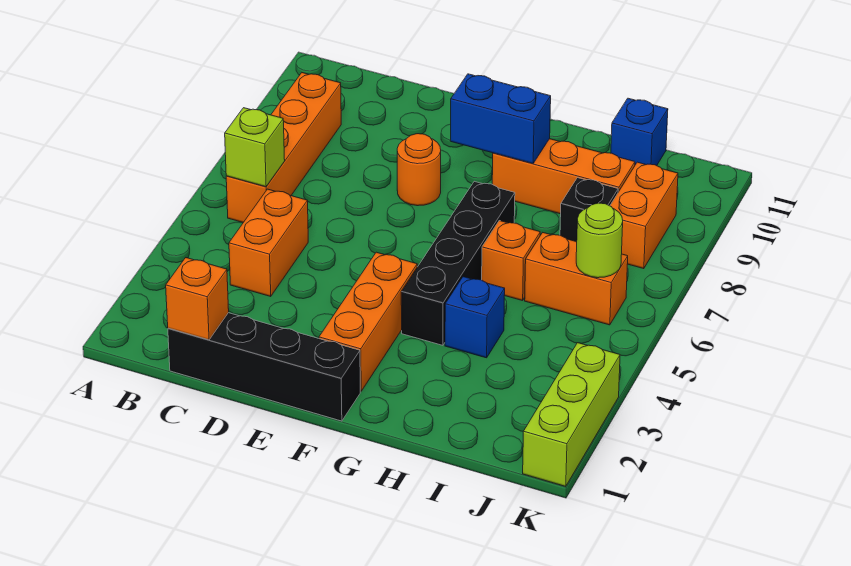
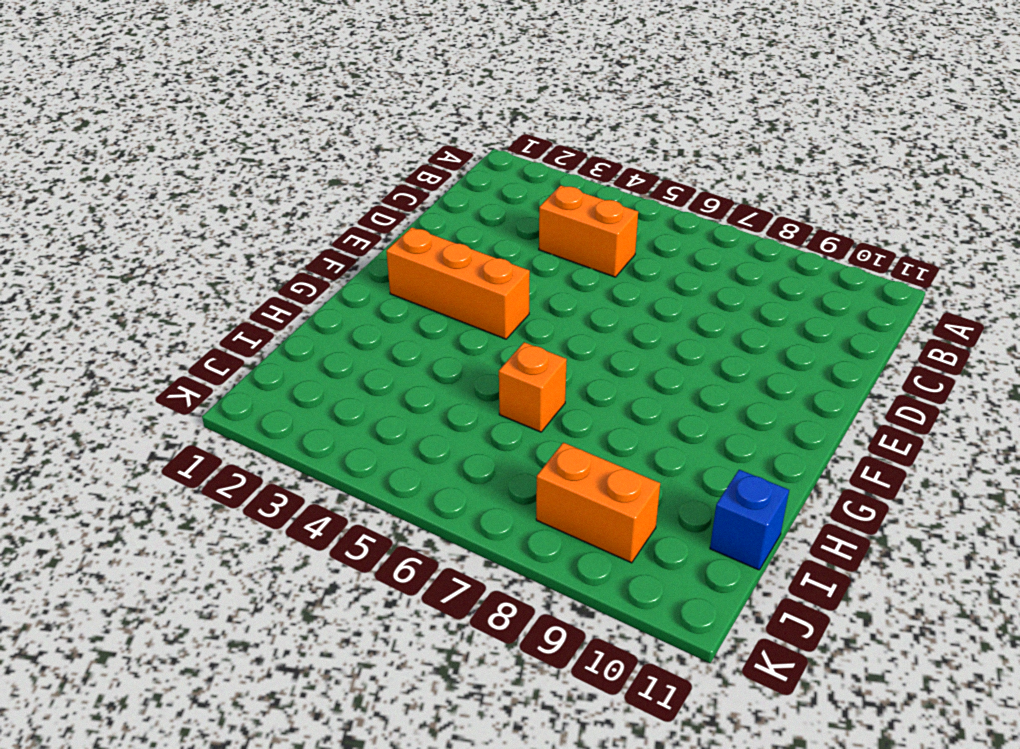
none -> orange 1x4 brick [226,73,341,222]
none -> black 1x4 brick [168,313,360,421]
none -> orange 1x1 round brick [397,134,441,206]

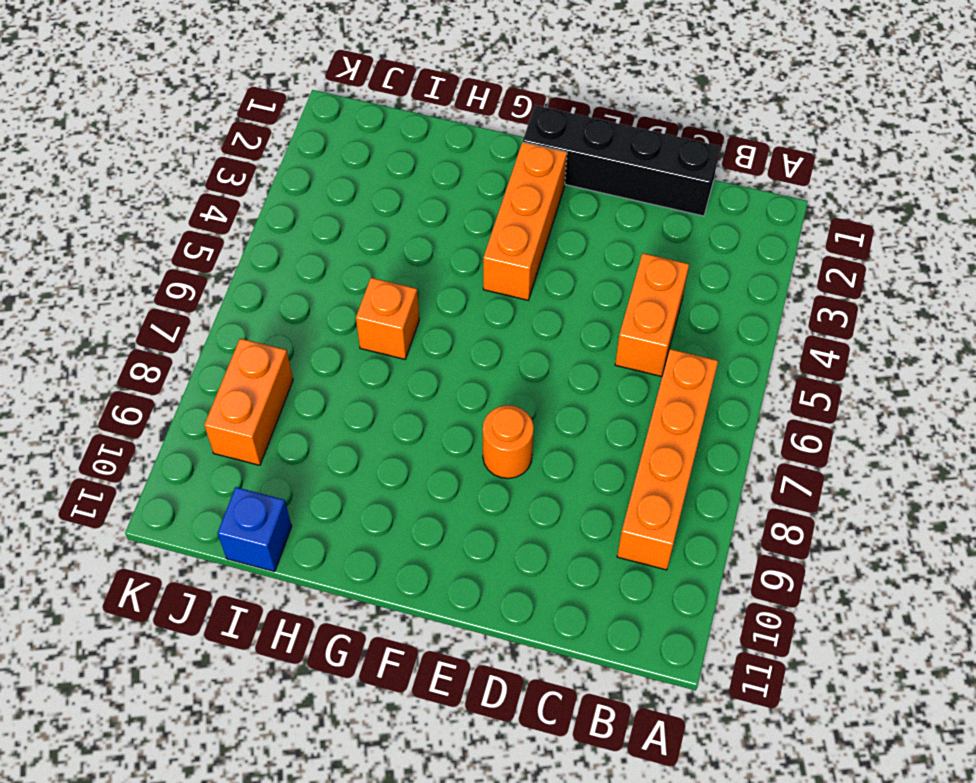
none -> black 1x4 brick [401,181,515,345]
none -> orange 1x3 brick [492,139,635,214]
none -> blue 1x1 brick [445,277,505,358]

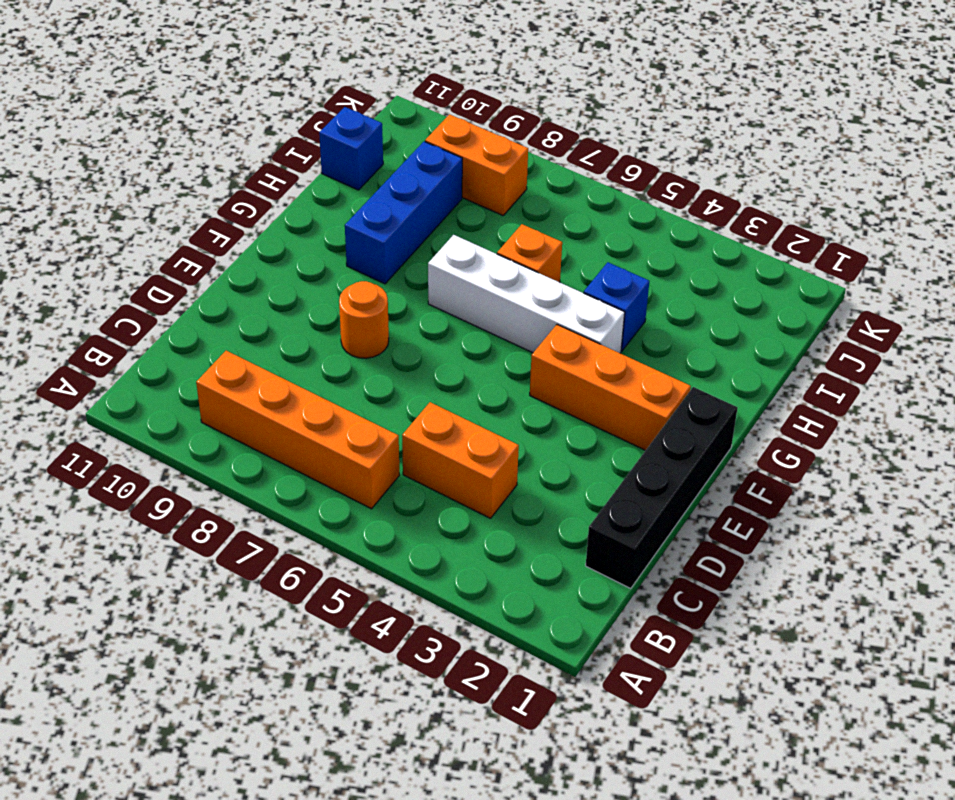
white 1x4 brick [428,235,625,353] -> black 1x4 brick [401,181,515,345]
blue 1x3 brick [345,142,462,284] -> orange 1x3 brick [492,139,635,214]
none -> orange 1x2 brick [525,233,628,325]
none -> black 1x1 brick [560,178,618,242]
none -> lime 1x3 brick [523,343,620,486]

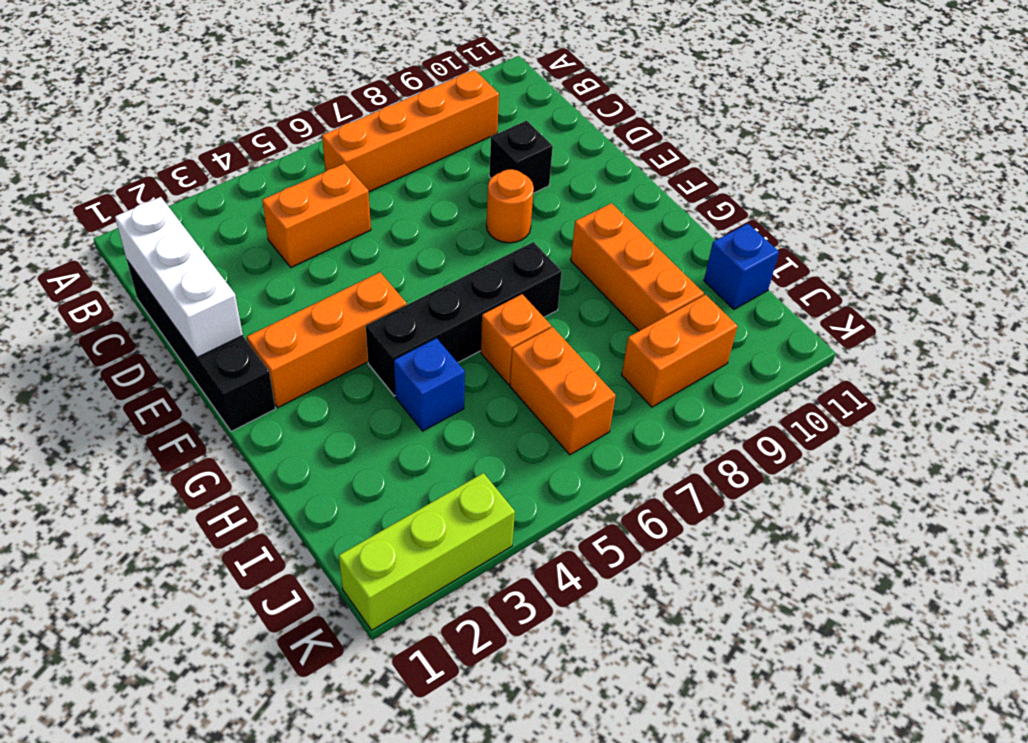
white 1x3 brick [115,197,243,357] -> orange 1x1 brick [166,258,229,340]
black 1x1 brick [489,121,553,193] -> black 1x1 brick moved to [560,178,618,242]
none -> lime 1x1 brick [225,108,285,187]
none -> blue 1x2 brick [450,74,551,164]
none -> lime 1x1 round brick [576,203,623,278]

